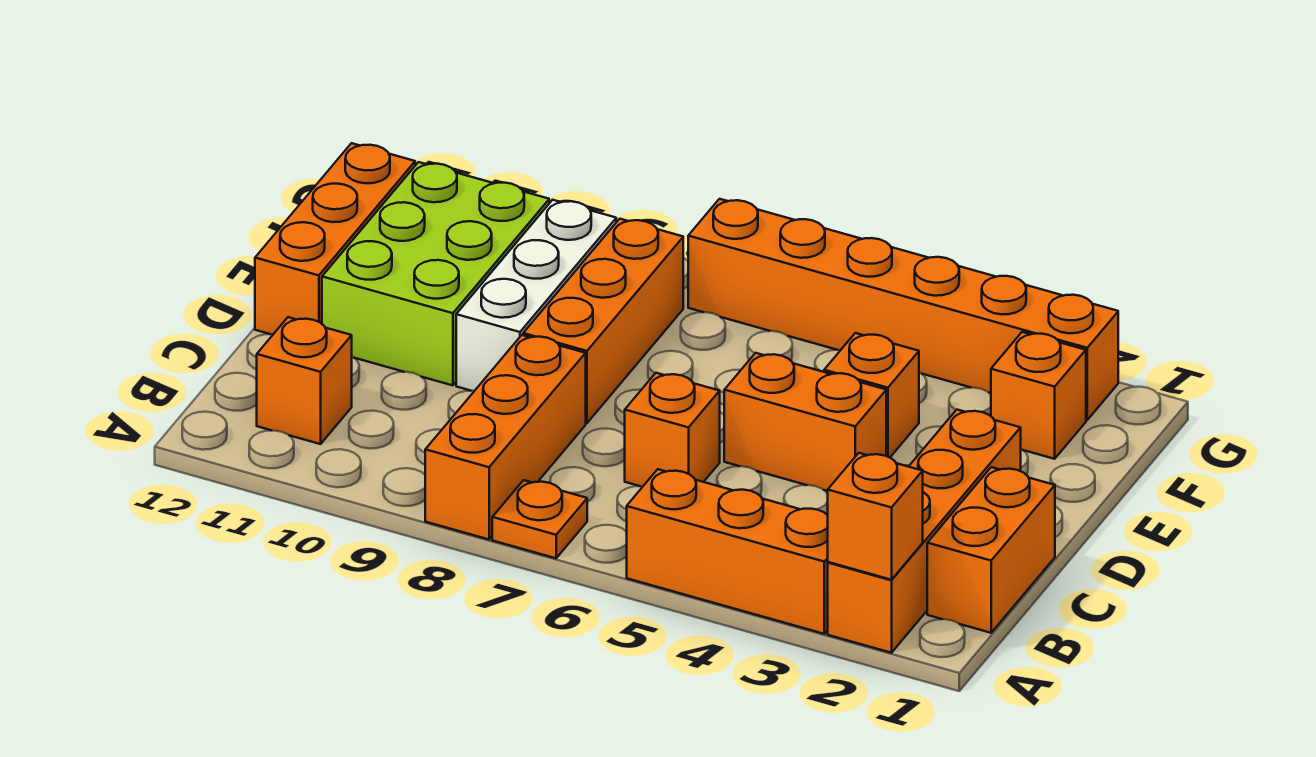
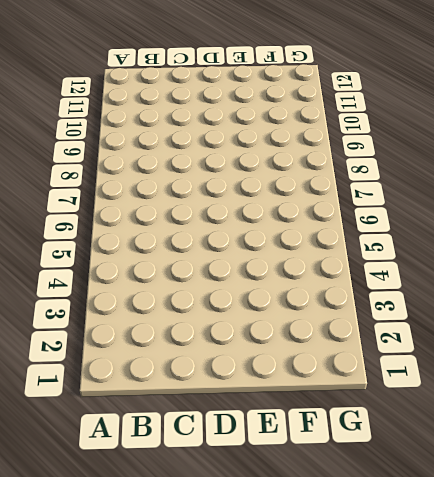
none -> orange 1x4 brick [828,410,1021,653]
none -> orange 1x3 brick [627,469,828,634]
none -> orange 1x1 plate [492,480,587,558]

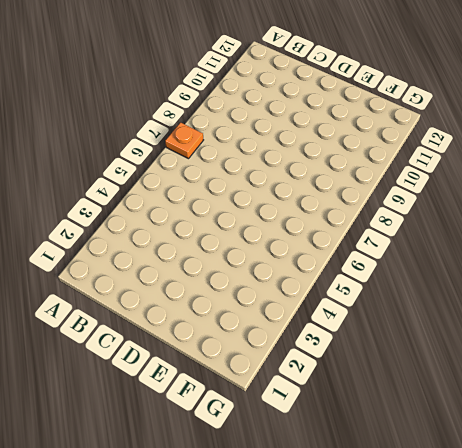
none -> orange 1x4 brick [828,410,1021,653]
none -> orange 1x3 brick [627,469,828,634]
none -> orange 1x3 brick [425,335,586,539]

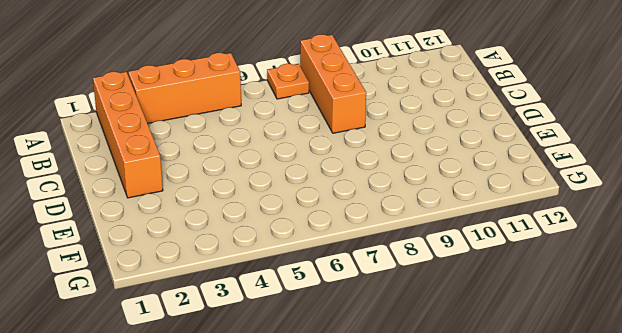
none -> orange 1x2 brick [927,467,1055,633]
none -> orange 1x1 brick [257,317,352,444]
none -> orange 1x1 brick [625,373,720,486]

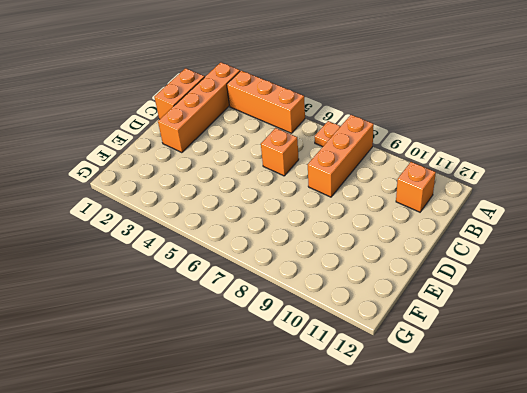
none -> orange 1x2 brick [724,353,886,491]
none -> orange 1x3 brick [523,219,683,423]
none -> white 1x3 brick [456,200,616,391]

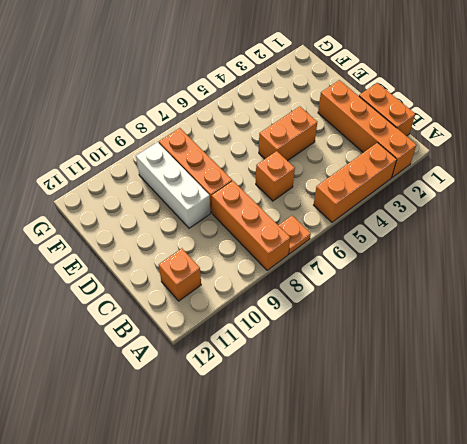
none -> lime 2x3 brick [322,162,549,385]
none -> orange 1x3 brick [255,143,415,334]
none -> orange 1x1 brick [824,333,919,458]

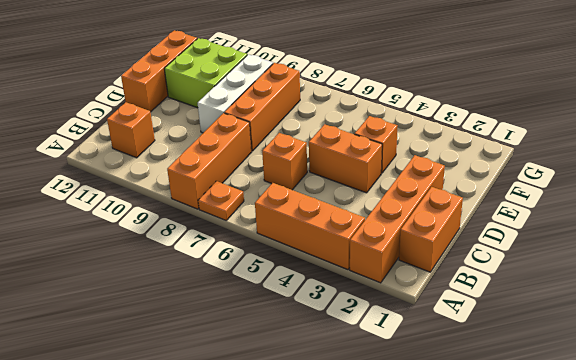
lime 2x2 brick [164,38,247,108] -> lime 2x3 brick [322,162,549,385]
none -> orange 1x1 brick [991,332,1086,459]
none -> orange 1x6 brick [688,199,1118,420]
none -> orange 1x1 brick [828,453,923,580]

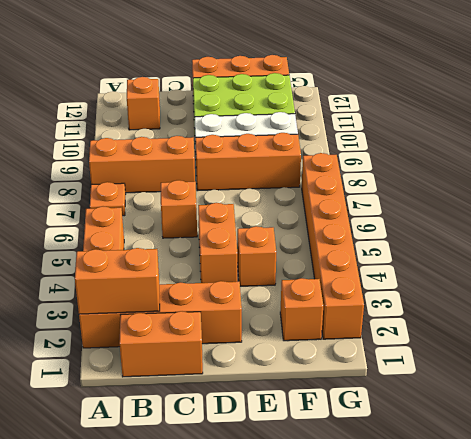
orange 1x2 brick [75,248,160,314] -> orange 1x1 brick [828,453,923,580]

